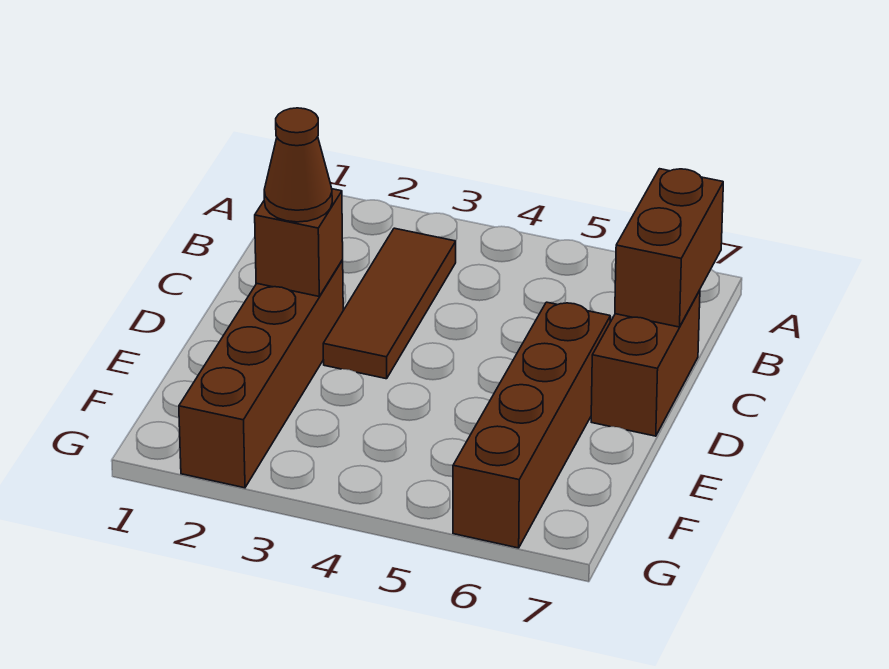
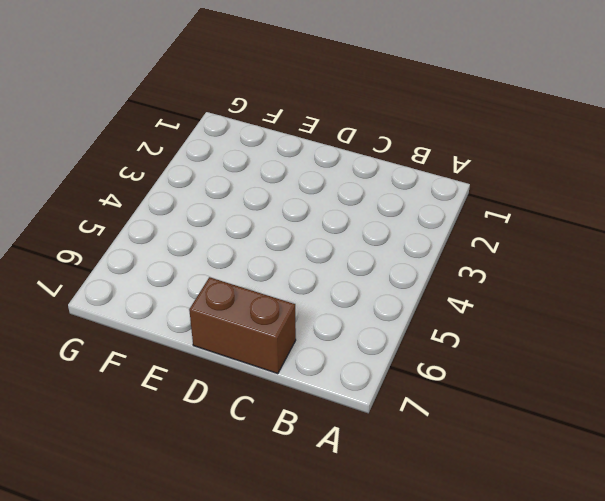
none -> brown 1x3 tile [323,228,456,379]
none -> brown 1x4 brick [179,260,343,488]

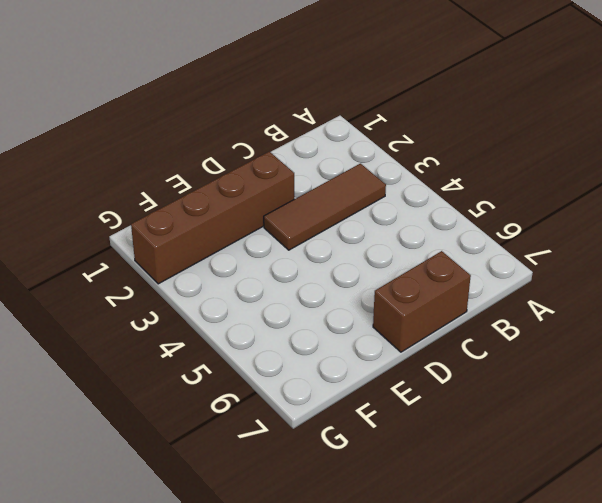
none -> brown 1x4 brick [453,302,610,548]
none -> brown 1x2 brick [615,169,723,327]

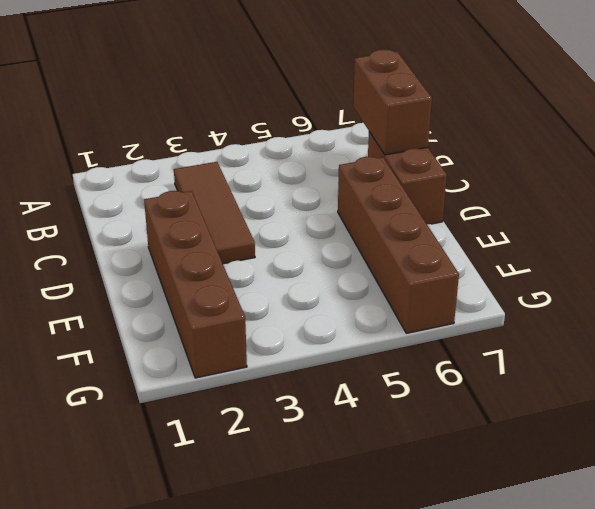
none -> brown 1x1 brick [255,189,343,296]
none -> brown 1x1 cone [264,108,332,222]

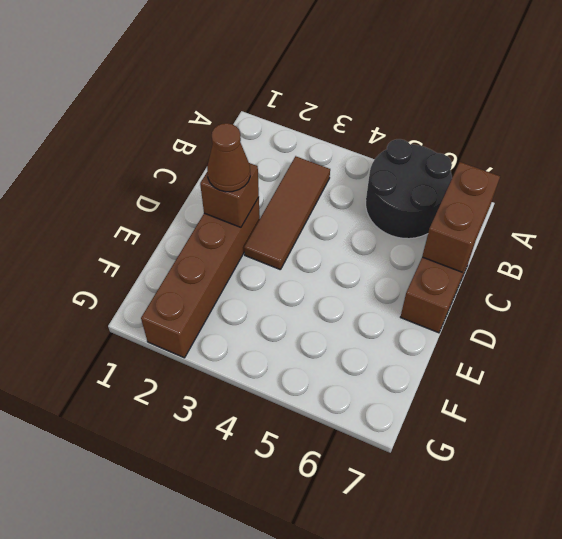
black 2x2 round brick [366,139,452,239] -> none
none -> brown 1x4 brick [453,302,610,548]

